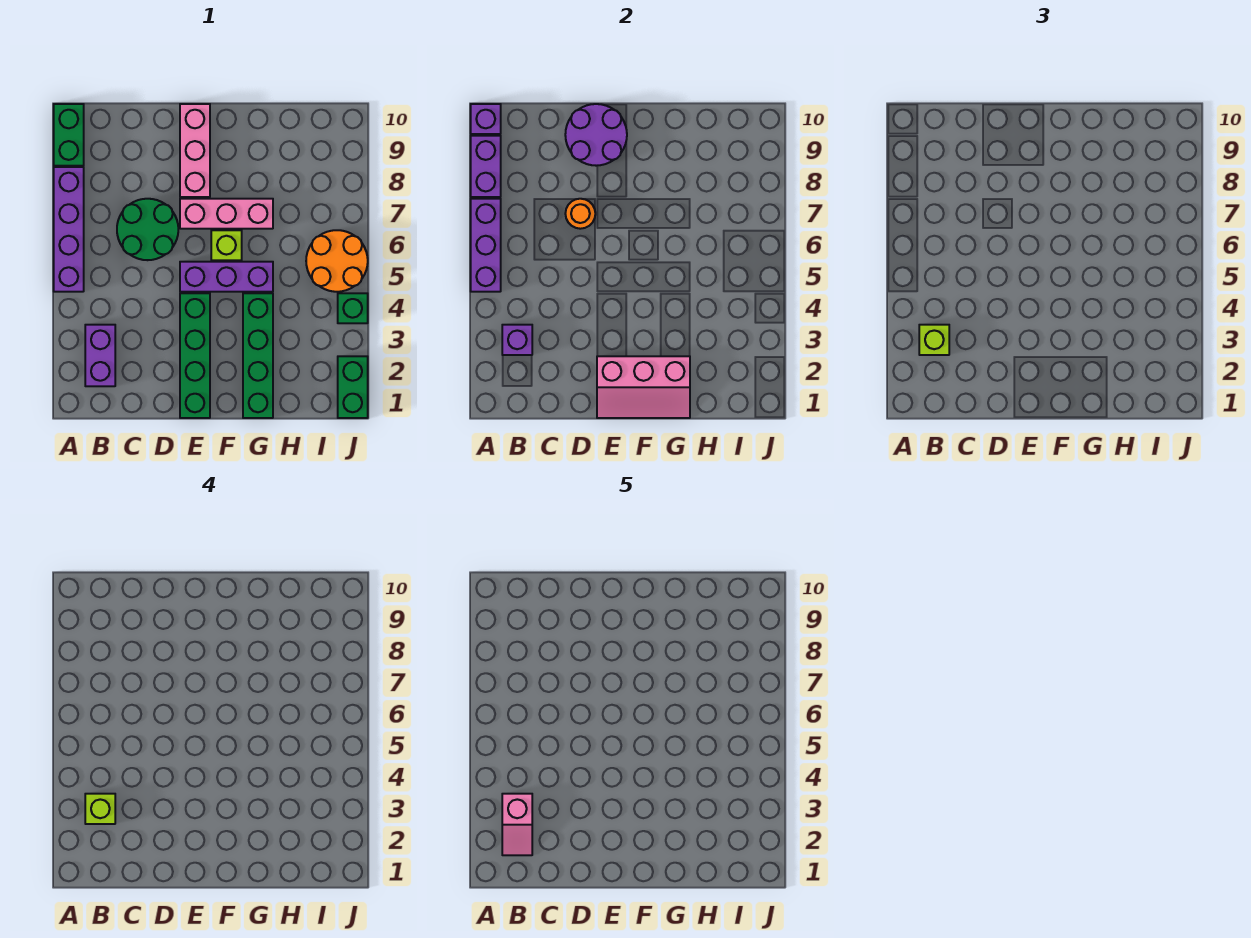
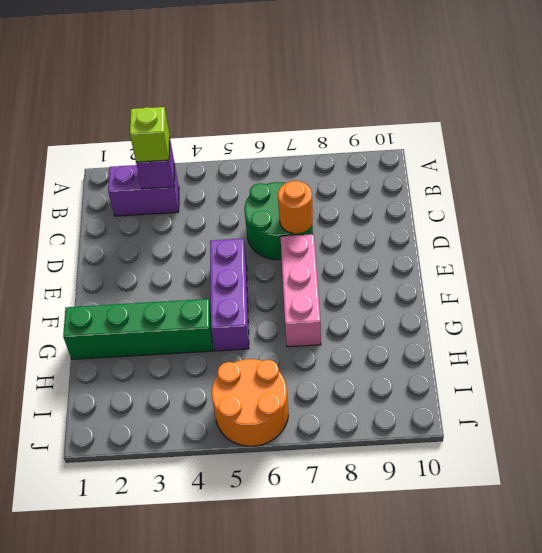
none -> purple 1x4 brick [54,167,84,292]
none -> green 1x2 brick [54,104,84,166]
none -> green 1x4 brick [180,293,210,418]

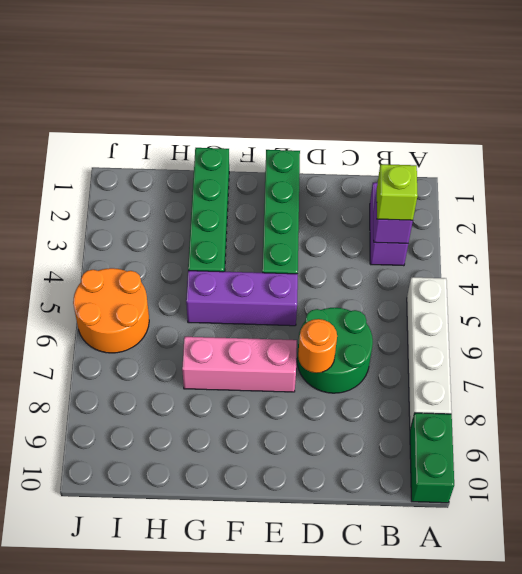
white 1x4 brick [407,277,452,429] -> purple 1x4 brick [54,167,84,292]
none -> pink 1x3 brick [180,104,210,197]
none -> lime 1x1 brick [211,230,242,260]
none -> green 1x2 brick [338,356,368,418]

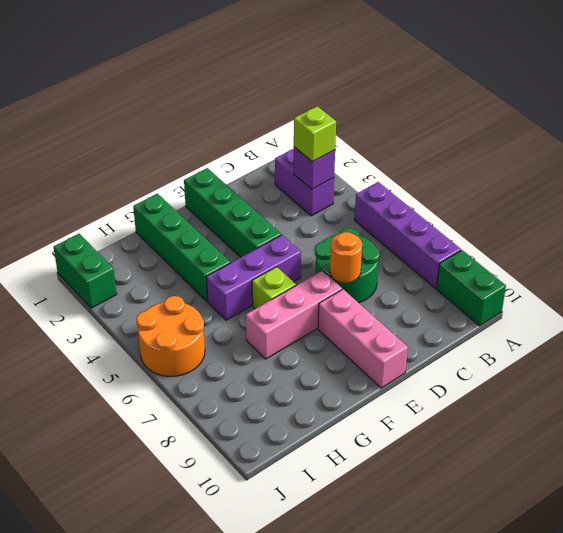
none -> green 1x1 brick [338,293,368,323]
none -> purple 1x3 brick [471,199,501,292]
none -> purple 1x2 brick [471,136,501,197]

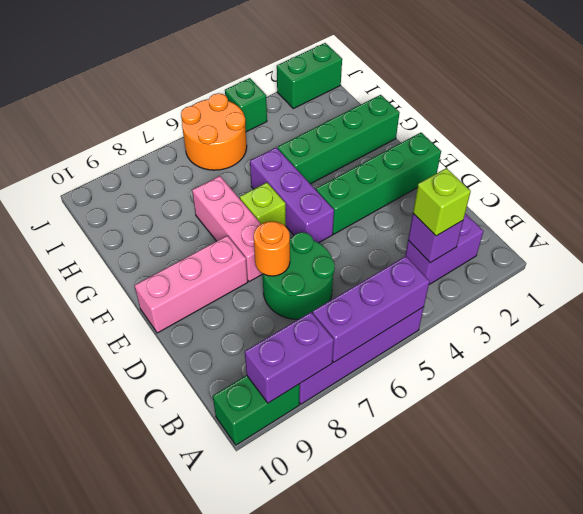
none -> purple 1x1 brick [471,104,501,134]
none -> purple 2x2 round brick [565,104,627,166]
none -> pink 2x3 slope [597,356,690,418]

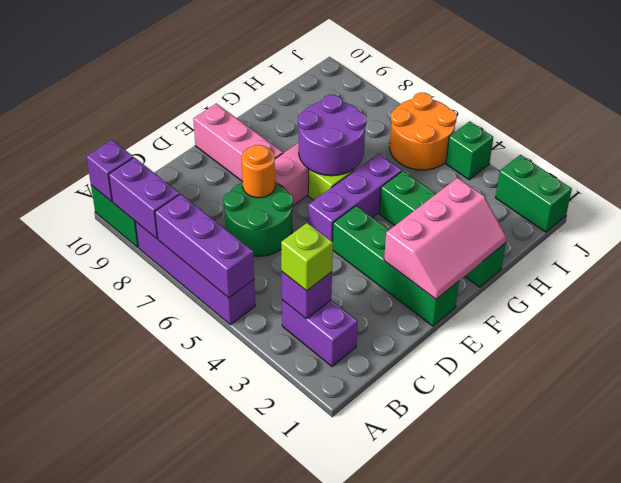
purple 2x2 round brick [298,95,366,176] -> purple 2x2 round brick moved to [565,104,627,166]
none -> lime 1x1 brick [85,794,115,824]
none -> pink 1x2 slope [502,794,532,855]

